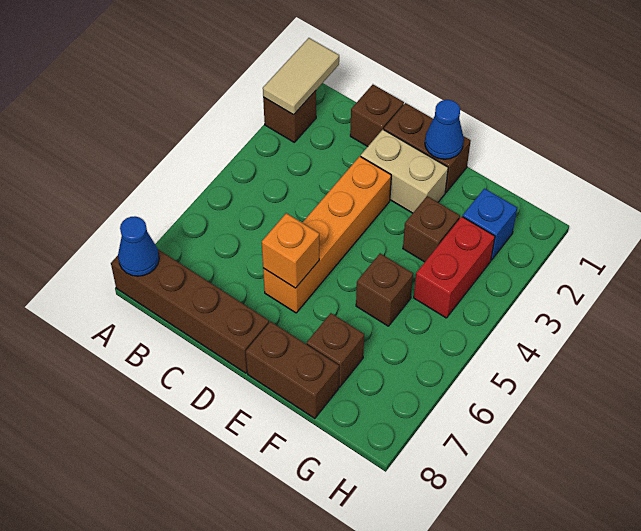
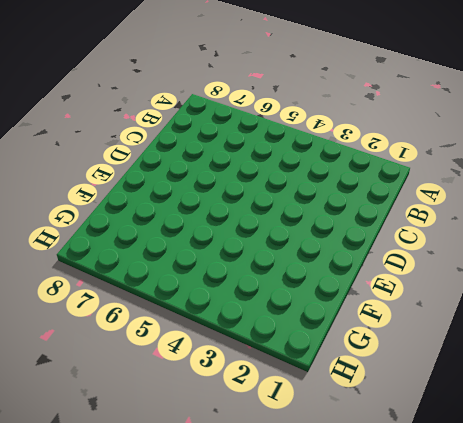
none -> brown 1x1 brick [263,91,316,142]
none -> brown 1x4 brick [111,250,269,373]
none -> brown 1x1 brick [350,85,404,146]

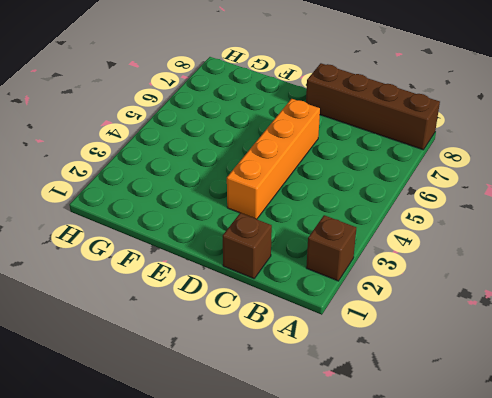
none -> brown 1x2 brick [384,103,471,192]
none -> tan 1x2 brick [361,130,448,213]
none -> brown 1x2 brick [246,322,339,418]

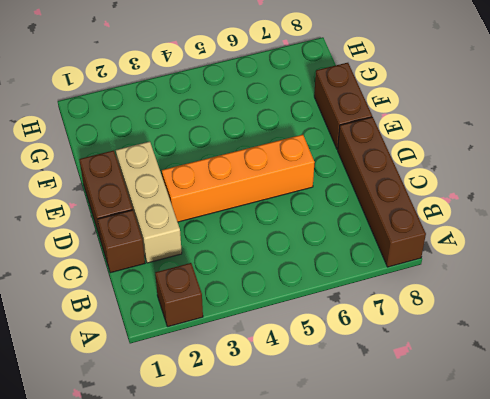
tan 1x3 brick [116,142,182,263] -> tan 1x2 brick [361,130,448,213]
none -> brown 1x1 brick [403,196,460,262]
none -> brown 1x1 brick [356,253,413,326]
none -> brown 1x1 brick [307,313,364,387]

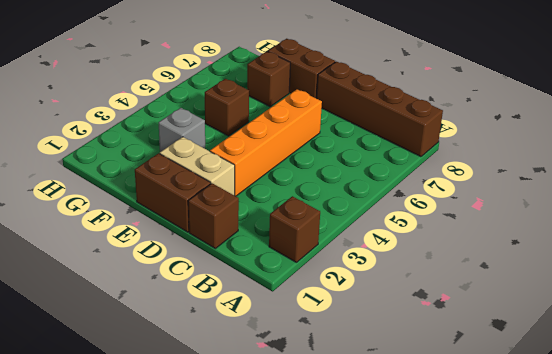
grey 1x1 brick [159,108,205,152] -> brown 1x1 brick [403,196,460,262]
none -> blue 1x1 brick [463,188,517,260]
none -> red 1x2 brick [414,217,495,318]
none -> tan 1x2 tile [263,38,339,115]

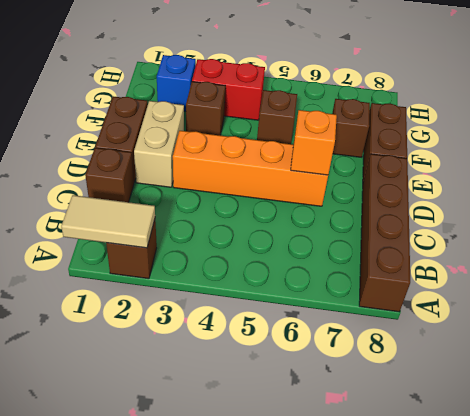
none -> blue 1x1 cone [118,216,159,276]
none -> blue 1x1 cone [425,100,464,159]

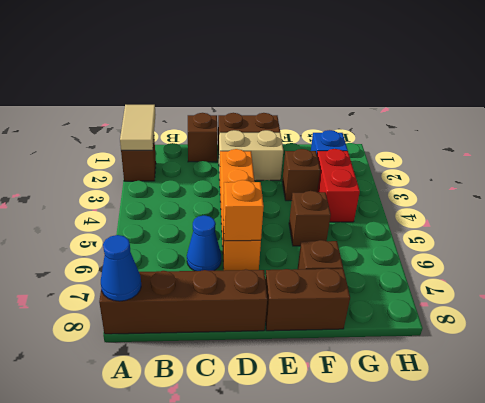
blue 1x1 cone [187,215,221,271] -> blue 1x1 cone moved to [425,100,464,159]

